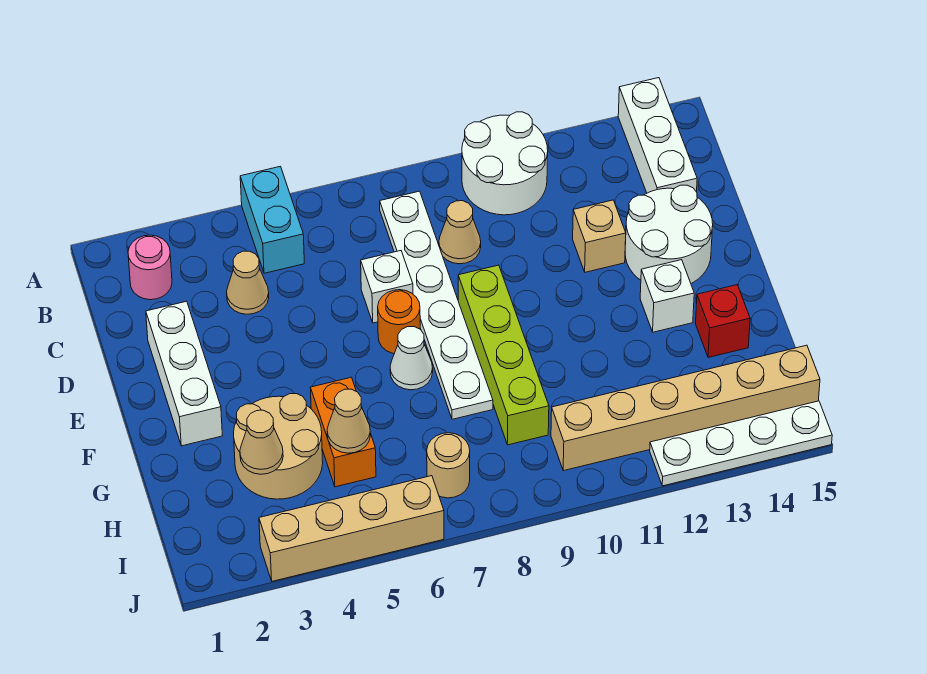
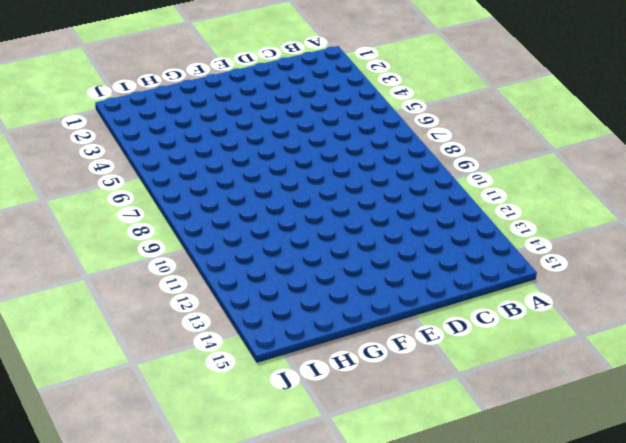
none -> cyan 1x2 brick [240,166,304,273]
none -> white 2x2 round brick [462,112,548,215]
none -> white 1x3 brick [618,78,697,193]

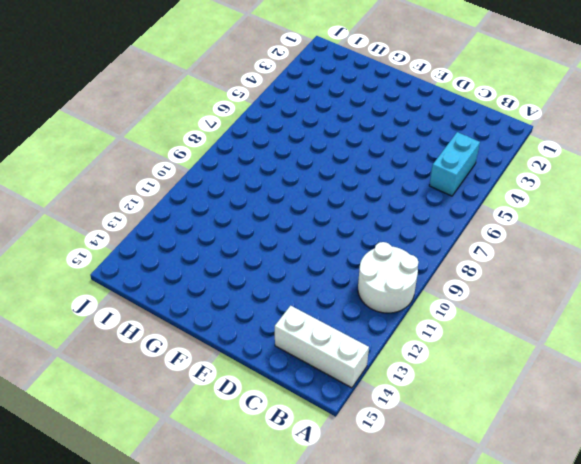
cyan 1x2 brick [429,132,480,196] -> cyan 1x2 brick turned to [240,166,304,273]
none -> pink 1x1 round brick [128,235,172,300]
none -> white 1x6 plate [380,191,493,419]
none -> tan 1x1 cone [227,251,269,314]

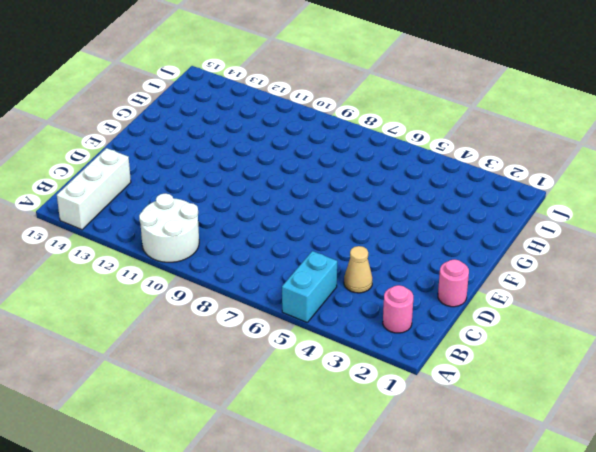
pink 1x1 round brick [438,259,469,307] -> none
none -> white 1x6 plate [380,191,493,419]
none -> tan 1x1 cone [439,201,481,264]
none -> white 1x3 brick [146,301,222,446]

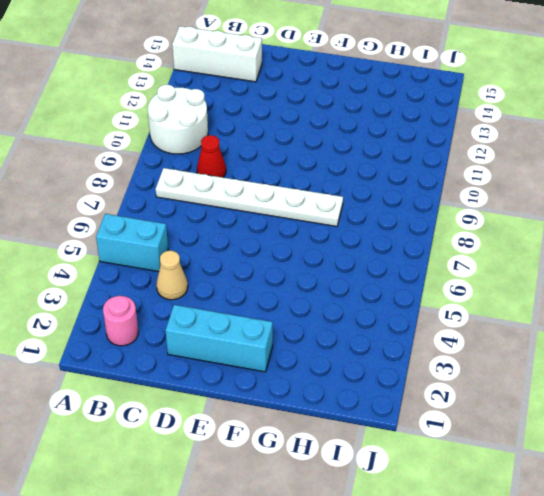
red 1x1 cone [197,135,226,178] -> tan 1x1 cone [439,201,481,264]
cyan 1x3 brick [166,305,273,372] -> white 1x3 brick [146,301,222,446]
none -> white 1x1 brick [361,251,413,323]
none -> tan 1x1 brick [573,200,626,272]
none -> white 2x2 round brick [625,185,713,283]

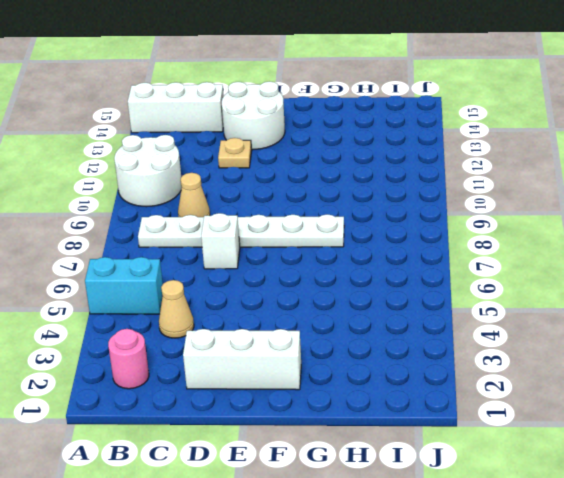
tan 1x1 plate [218,138,252,168] -> tan 1x1 brick [573,200,626,272]
none -> orange 1x1 round brick [378,290,420,354]
none -> lime 1x4 brick [458,265,549,445]
none -> white 1x1 cone [390,327,433,390]

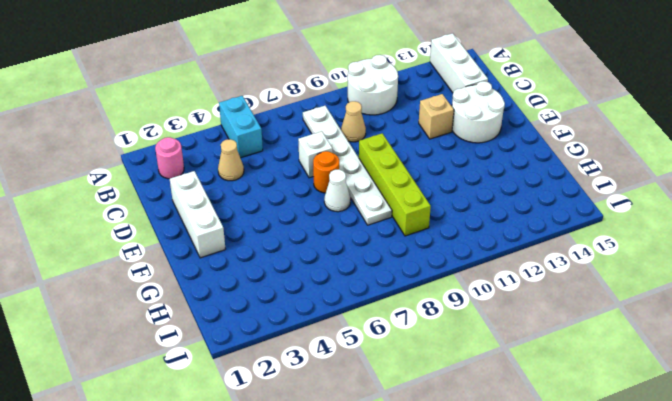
none -> white 1x1 brick [640,260,694,332]
none -> tan 2x2 round brick [234,394,323,499]
none -> orange 1x2 brick [310,377,376,487]

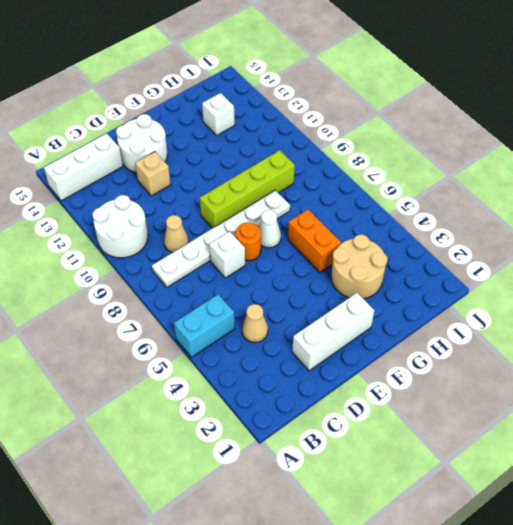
orange 1x2 brick [288,210,341,272] -> orange 1x2 brick turned to [310,377,376,487]
white 1x1 brick [202,93,235,135] -> white 1x1 brick moved to [640,260,694,332]
none -> pink 1x1 round brick [128,235,172,300]
none -> red 1x1 brick [696,285,750,357]
none -> tan 1x1 round brick [427,433,470,498]

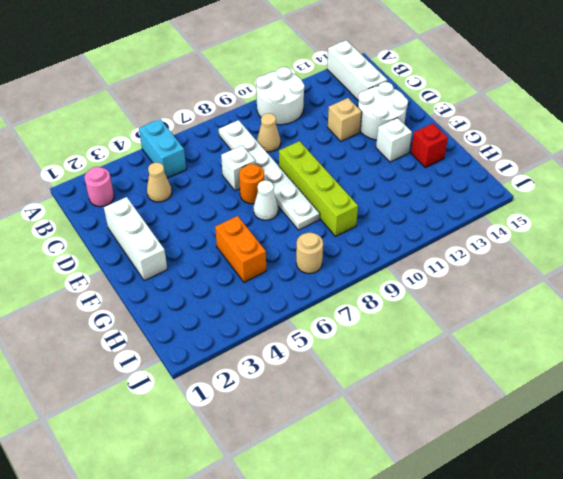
none -> tan 2x2 round brick [234,394,323,499]
none -> tan 1x6 brick [551,345,820,471]
none -> tan 1x4 brick [259,476,444,581]

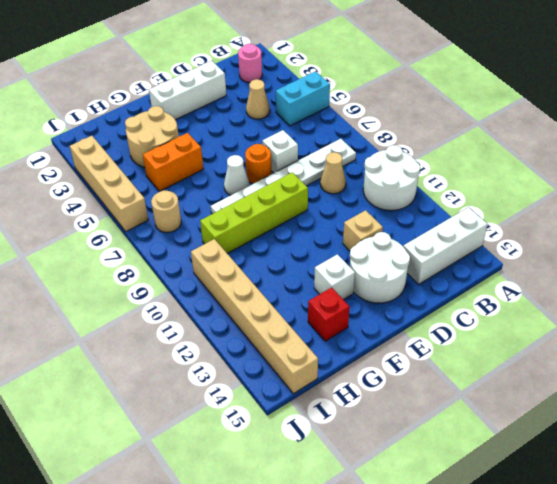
none -> white 1x4 plate [650,401,832,486]
none -> tan 1x1 cone [240,410,283,474]
none -> tan 1x1 cone [327,389,370,453]

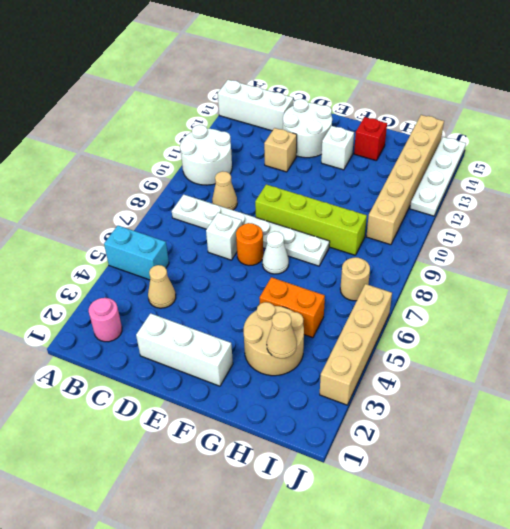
none -> tan 1x1 cone [327,389,370,453]

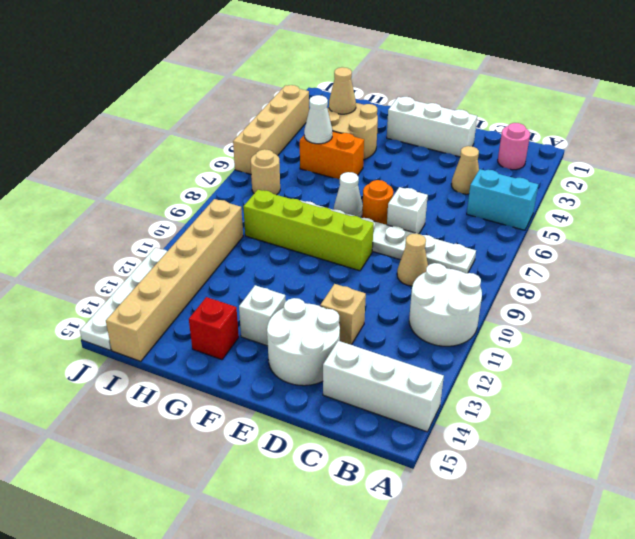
white 1x1 cone [304,95,332,144] -> tan 1x1 cone [327,389,370,453]

